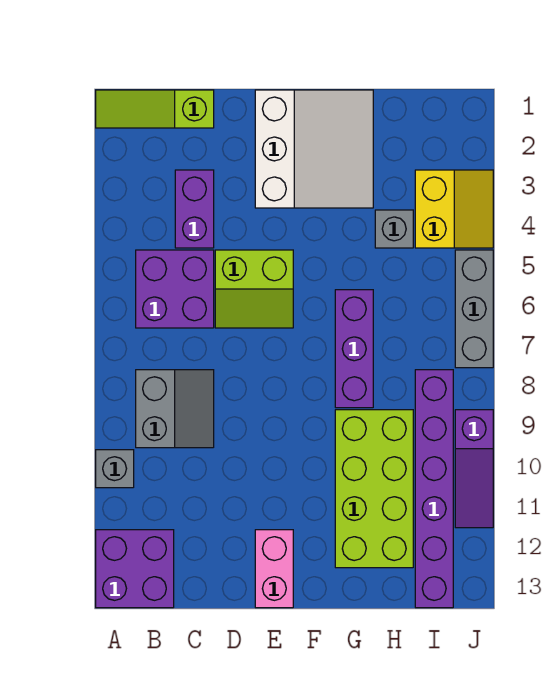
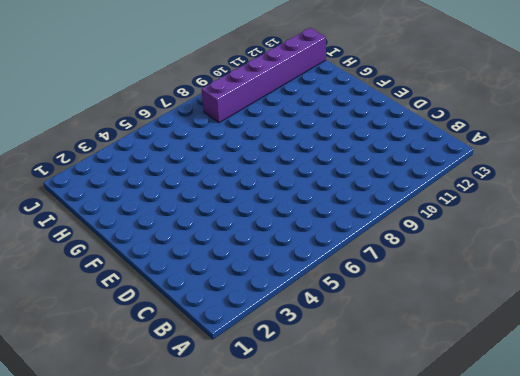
none -> lime 1x3 slope [96,90,214,128]
none -> grey 1x1 brick [96,450,134,488]
none -> purple 2x2 brick [96,530,174,608]

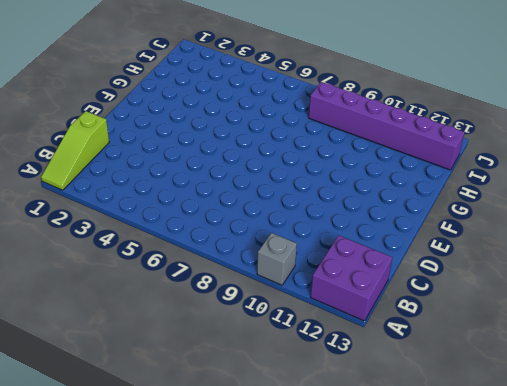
none -> purple 2x2 brick [136,250,214,328]
none -> grey 2x2 slope [136,370,214,448]
none -> purple 1x2 brick [175,170,214,248]

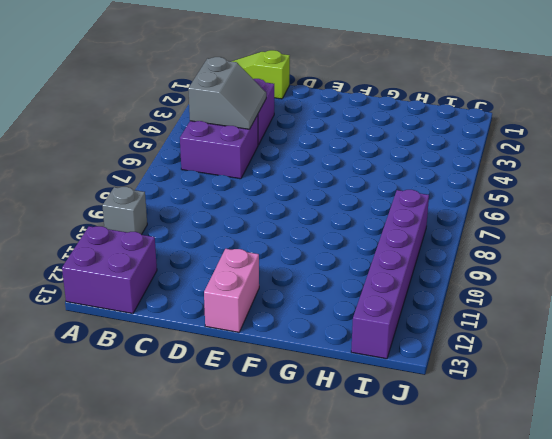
grey 2x2 slope [188,57,266,129] -> grey 2x2 slope moved to [136,370,214,448]
none -> lime 2x2 slope [215,250,293,328]
none -> white 3x3 slope [255,90,373,208]
none -> purple 1x3 brick [335,290,373,408]

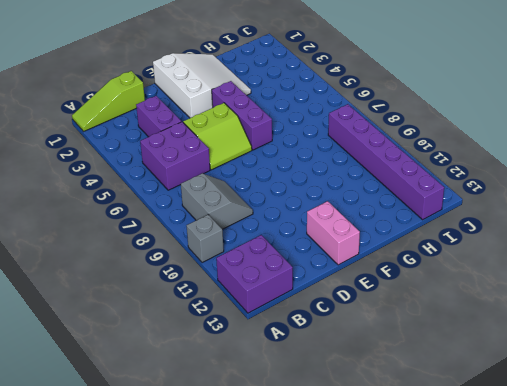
purple 1x3 brick [212,81,272,150] -> purple 1x3 brick moved to [335,290,373,408]
none -> lime 2x4 brick [335,410,413,568]
none -> grey 1x1 brick [375,210,413,248]
none -> yellow 2x2 slope [415,170,493,248]

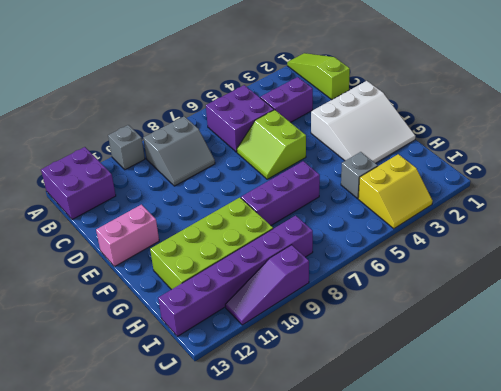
none -> grey 1x3 brick [455,250,493,368]

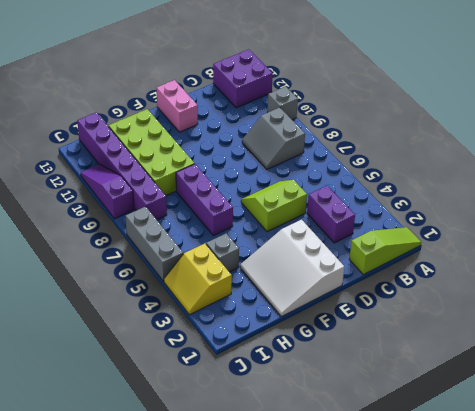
none -> purple 2x2 brick [136,250,214,328]

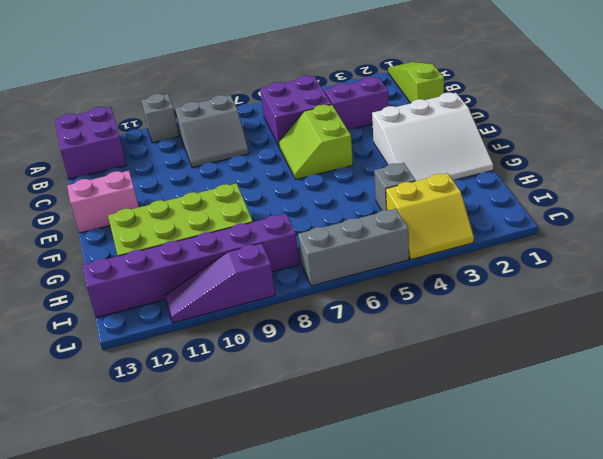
none -> purple 1x3 brick [335,290,373,408]

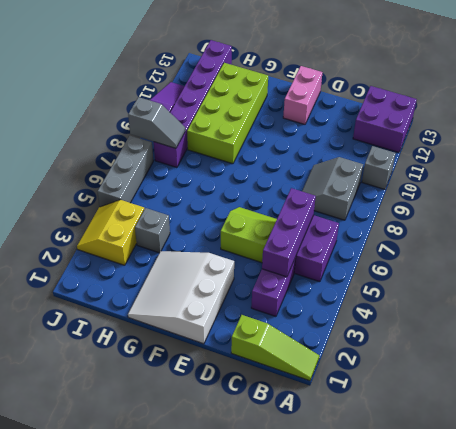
purple 1x3 brick [262,188,316,277] -> purple 1x3 brick moved to [335,290,373,408]
grey 1x2 slope [128,97,185,148] -> none

